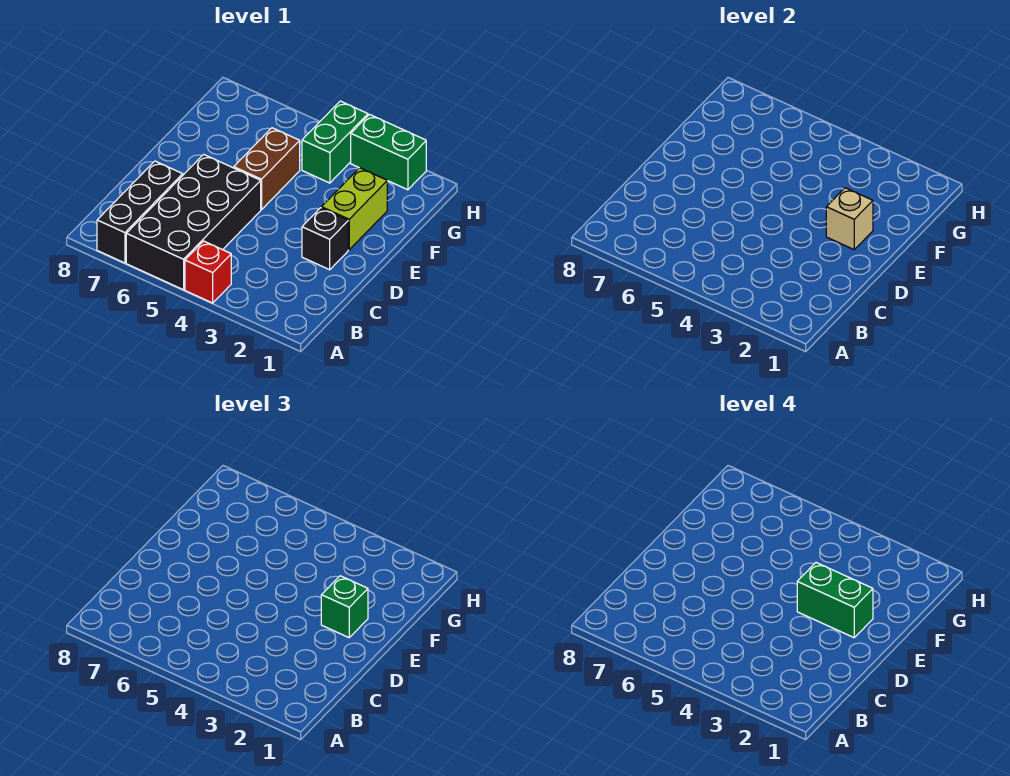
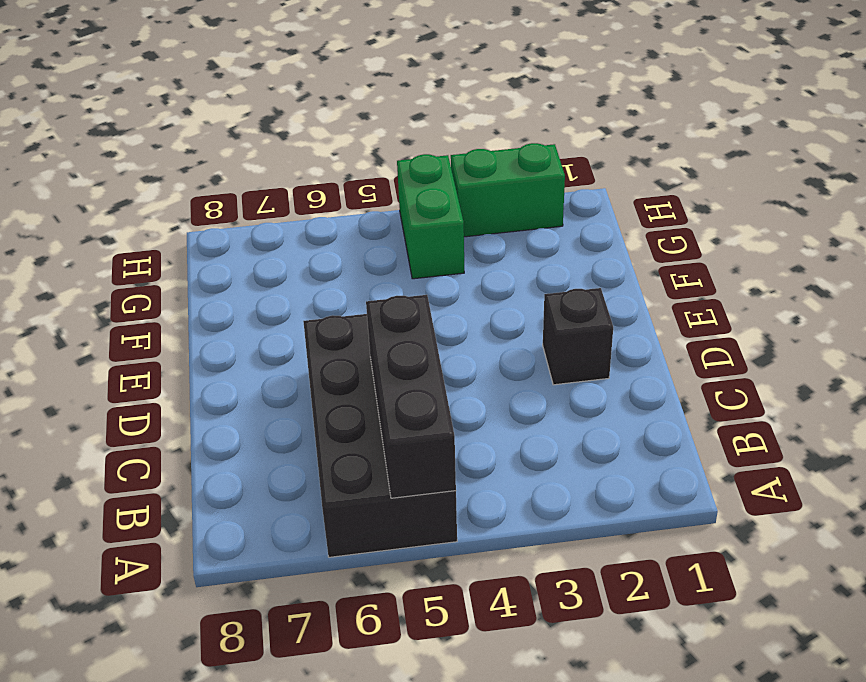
black 1x3 brick [366,295,456,498] -> black 1x3 brick moved to [97,161,183,263]
none -> red 1x1 brick [185,241,231,303]
none -> lime 1x2 brick [321,168,387,250]

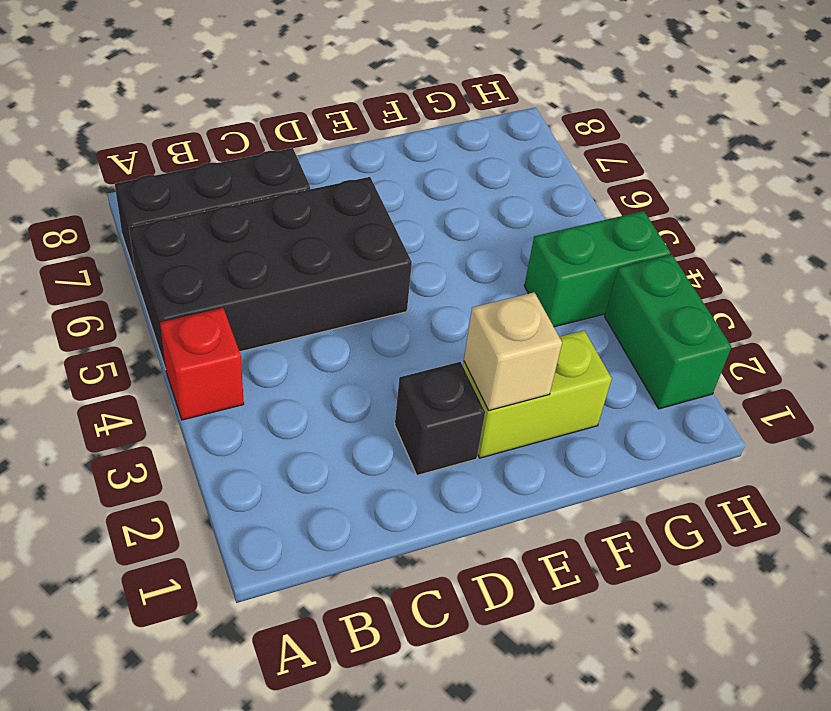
none -> brown 1x2 brick [234,128,300,210]
none -> green 1x1 brick [321,576,368,638]

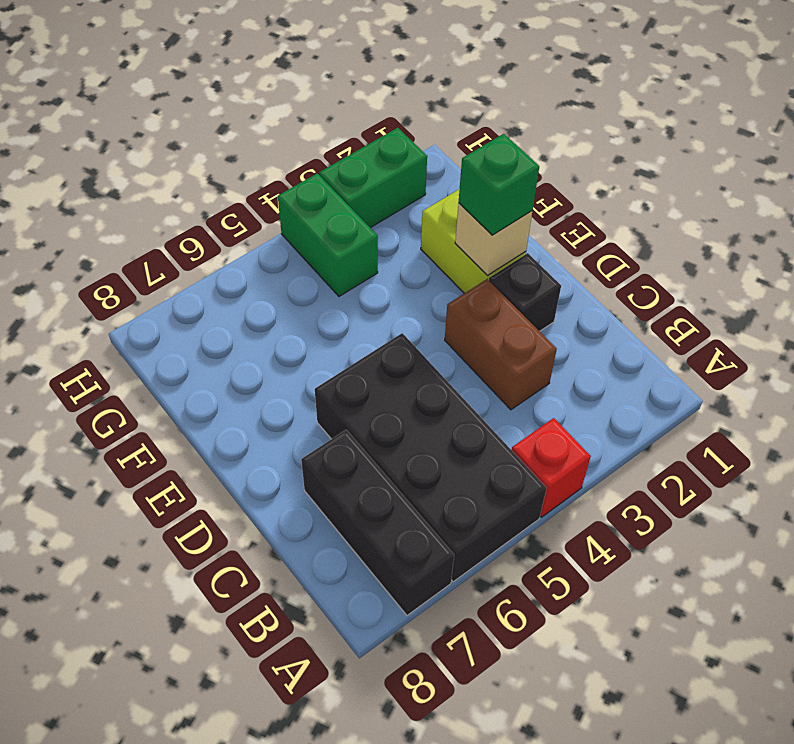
brown 1x2 brick [445,279,557,410] -> brown 1x2 brick moved to [234,128,300,210]
none -> green 1x2 brick [797,563,873,638]

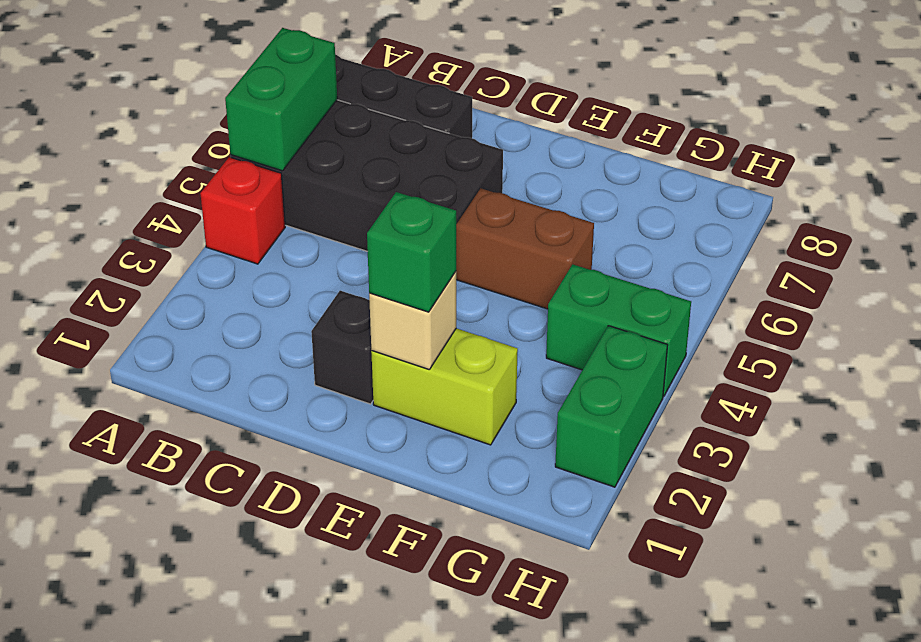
green 1x2 brick [225,28,337,171] -> green 1x2 brick moved to [797,563,873,638]

